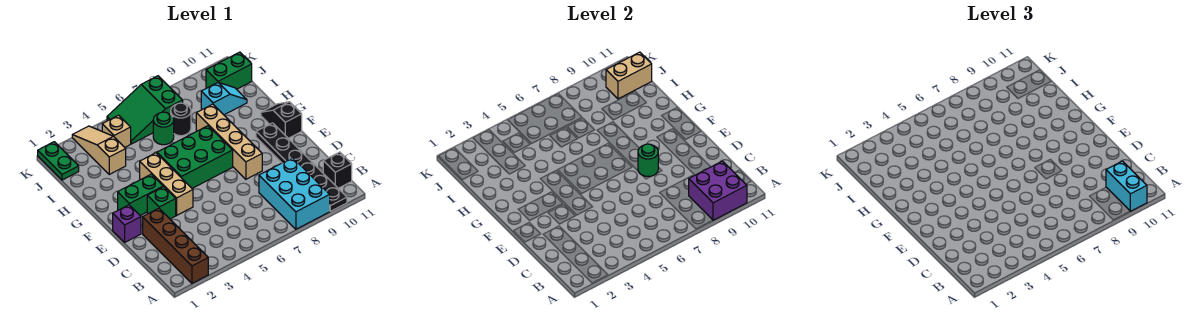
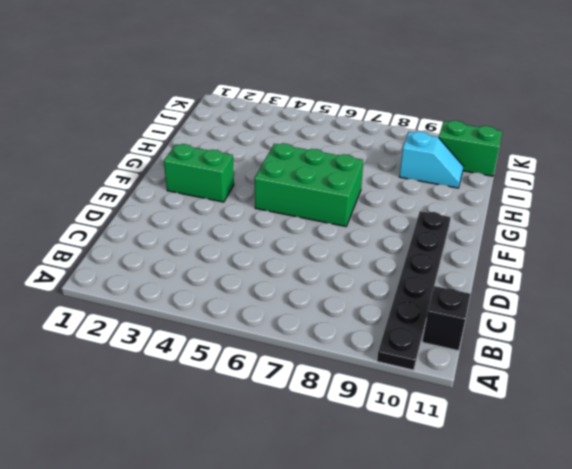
none -> brown 1x4 brick [143,208,208,284]
none -> cyan 2x3 brick [259,158,330,229]
none -> purple 1x1 brick [113,205,141,242]

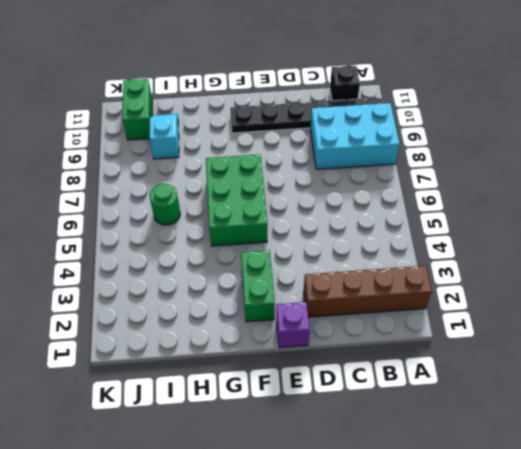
none -> green 1x1 brick [147,187,176,219]
none -> tan 1x3 brick [140,153,193,215]
none -> tan 1x4 brick [196,104,262,179]

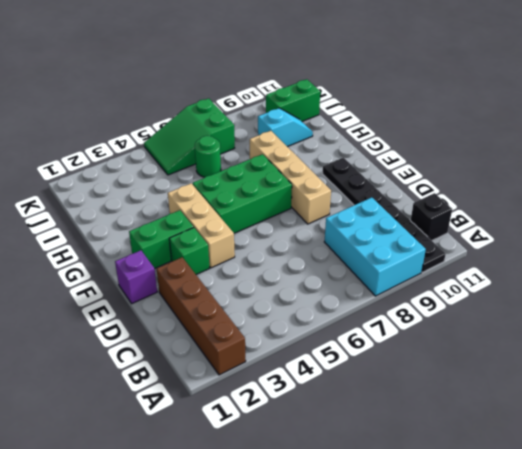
none -> black 1x2 slope [261,102,302,138]
none -> tan 1x3 slope [72,126,126,174]
none -> black 1x1 round brick [171,103,191,136]

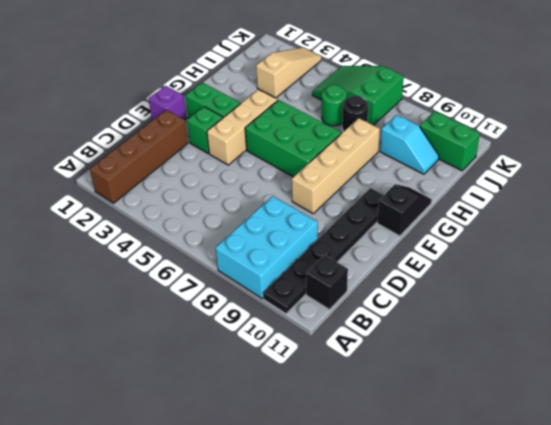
none -> green 1x2 plate [38,142,79,180]
none -> tan 1x1 brick [102,115,131,147]
none -> purple 2x2 brick [689,161,747,220]

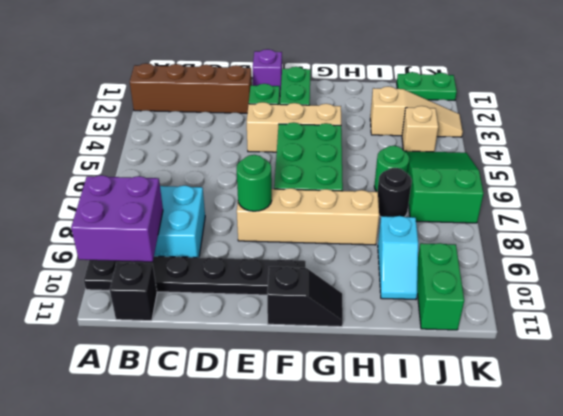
none -> tan 1x2 brick [606,52,652,99]
none -> cyan 1x2 brick [1106,161,1147,211]

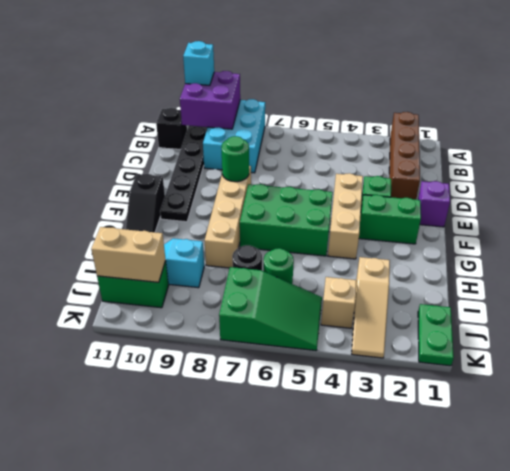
cyan 1x1 brick [183,41,214,85] -> cyan 1x2 brick [1106,161,1147,211]

